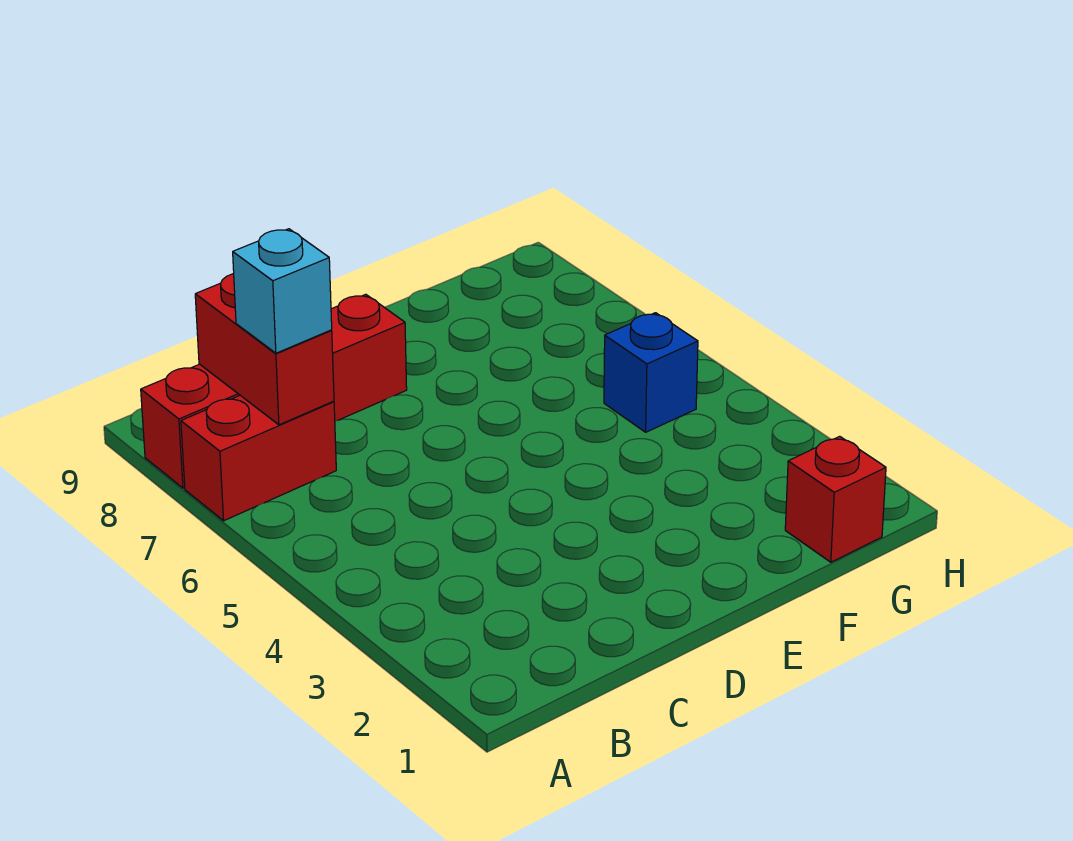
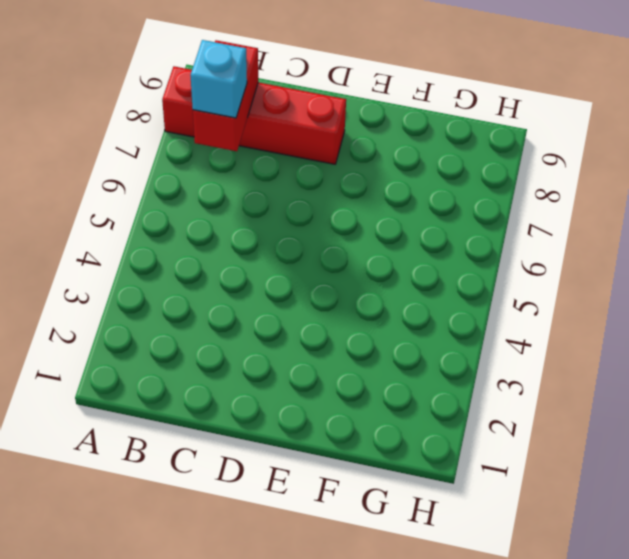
none -> red 1x2 brick [181,396,336,521]
none -> red 1x1 brick [785,436,886,562]

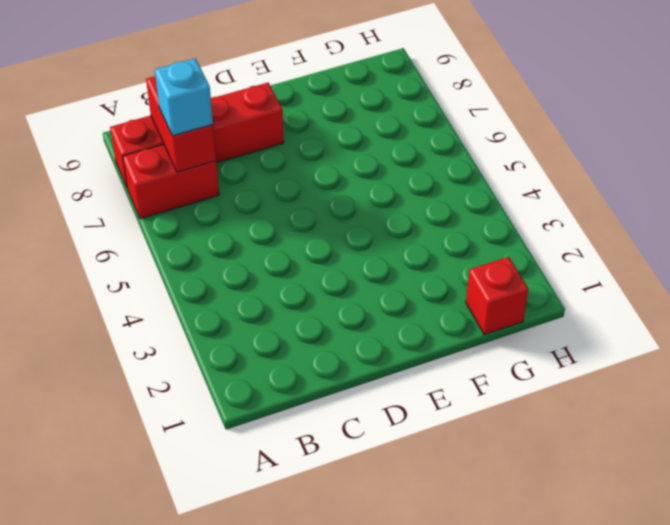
none -> blue 1x1 brick [604,313,698,432]

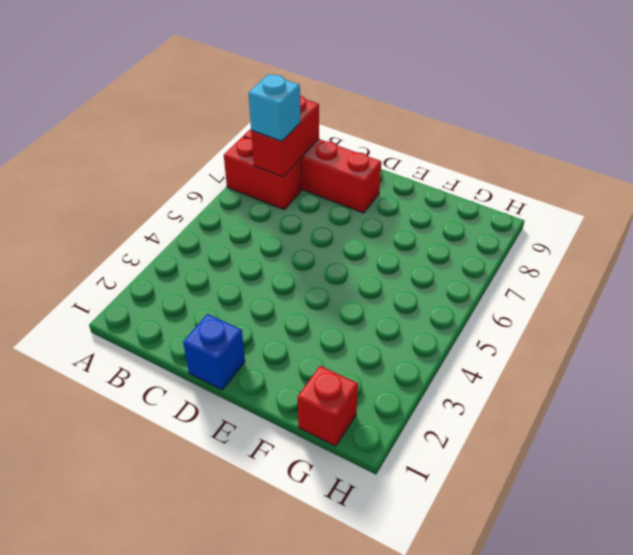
blue 1x1 brick [183,314,245,390] -> blue 1x1 brick moved to [604,313,698,432]

